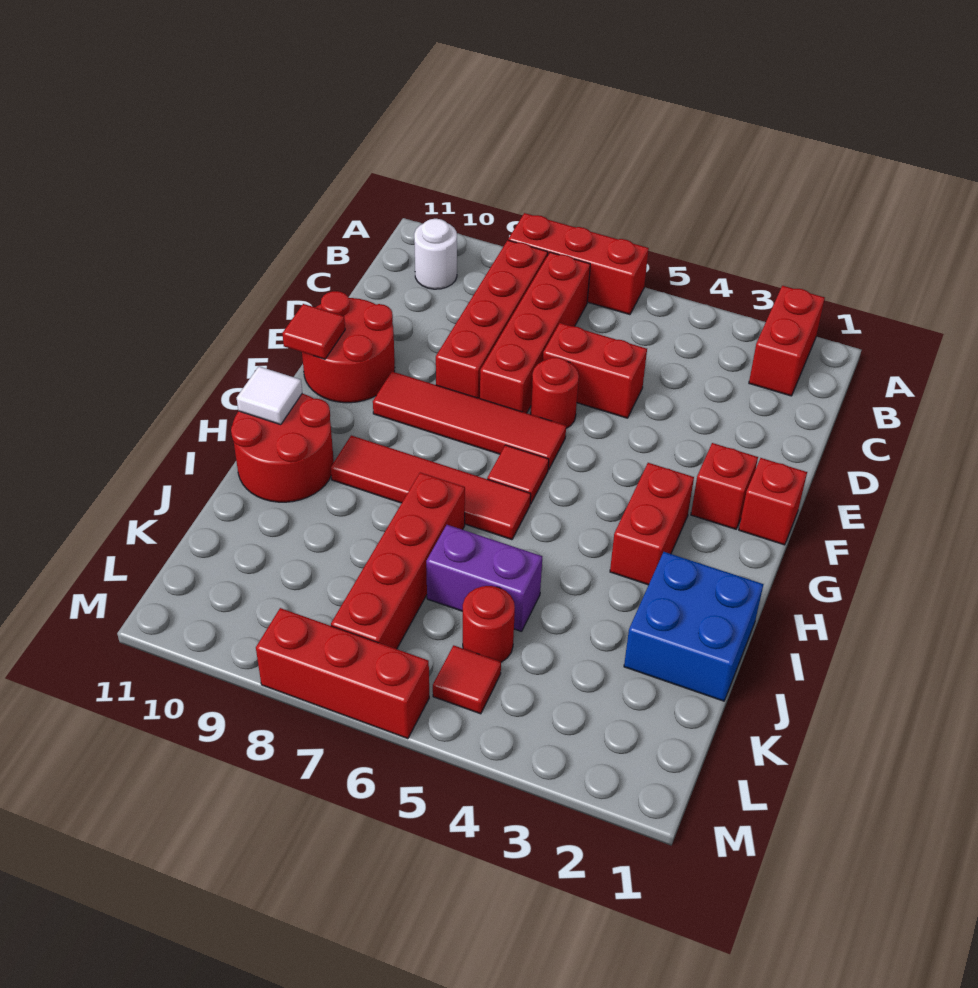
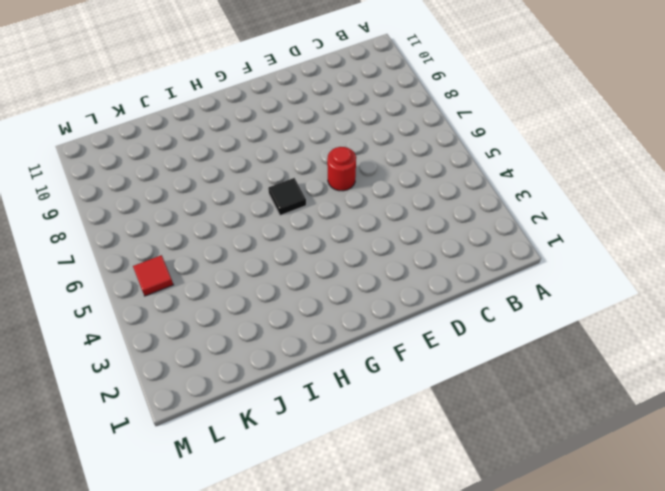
black 1x1 tile [268,178,306,215] -> red 1x1 tile [487,445,549,504]
none -> red 1x2 brick [749,286,825,396]
none -> red 1x3 brick [508,213,649,315]
none -> red 1x4 brick [480,252,590,413]

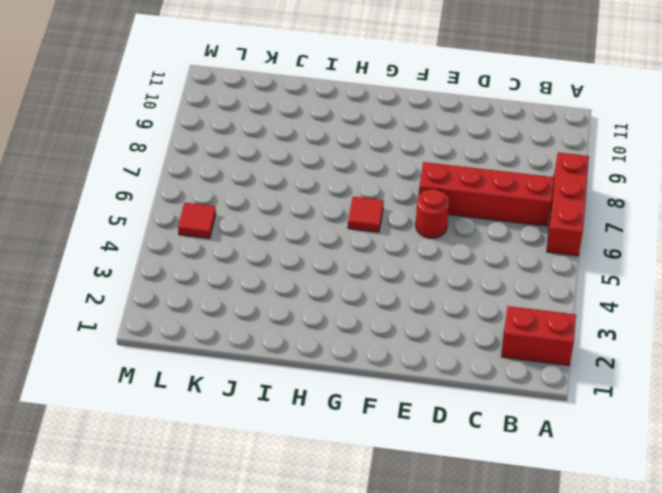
none -> red 1x4 brick [436,240,548,399]
none -> white 1x1 round brick [414,219,457,289]
none -> red 1x2 brick [543,323,647,418]

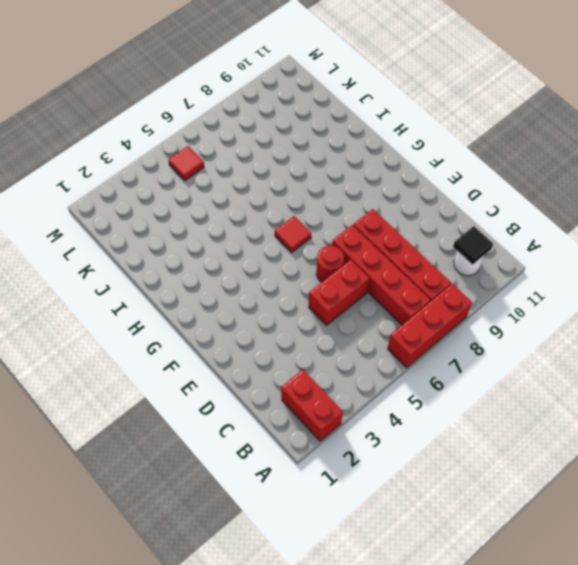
black 1x1 tile [453,226,493,264] -> none
none -> red 2x2 round brick [302,291,395,403]
none -> red 1x1 brick [739,458,807,545]
none -> red 1x1 brick [691,443,758,529]

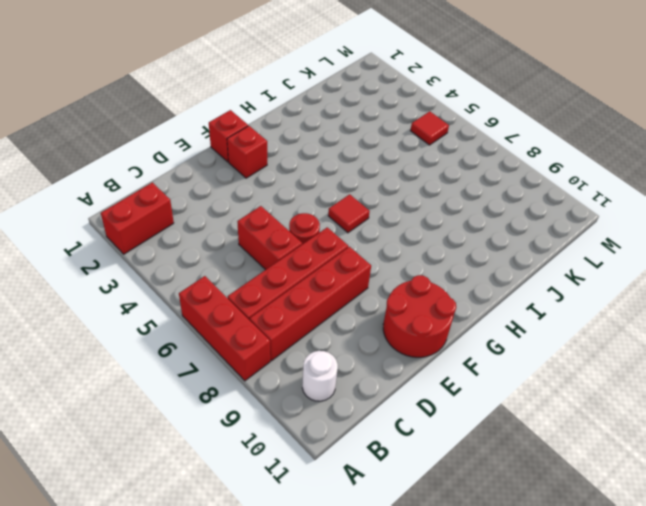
none -> red 1x4 tile [373,372,566,470]
none -> red 1x2 brick [610,463,694,585]
none -> red 1x4 tile [331,435,531,540]

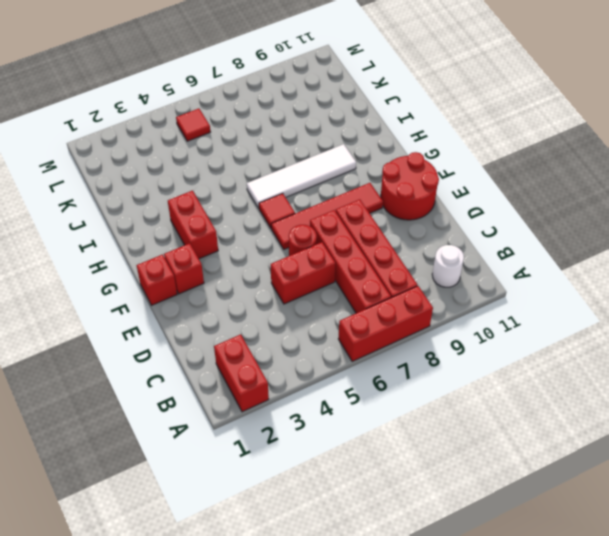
white 1x4 tile [247,144,356,208] -> red 1x4 tile [331,435,531,540]
none -> red 2x2 round brick [231,394,334,502]
none -> blue 2x2 brick [624,552,764,701]
none -> red 1x4 brick [331,473,465,649]

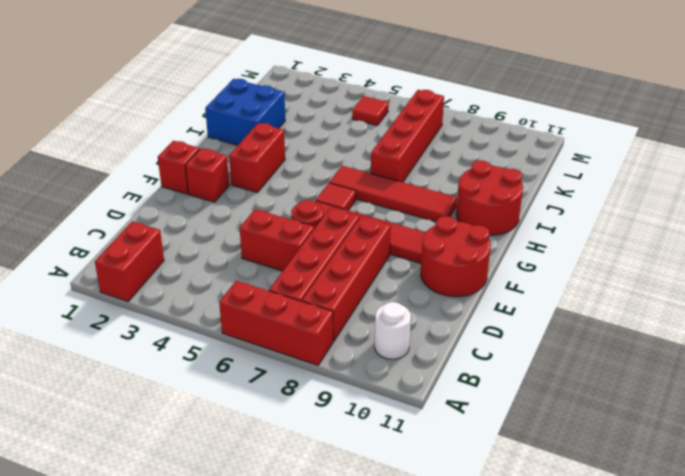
none -> purple 1x2 brick [426,525,542,632]
none -> red 1x1 round brick [463,586,515,662]
none -> red 1x3 brick [256,608,429,739]

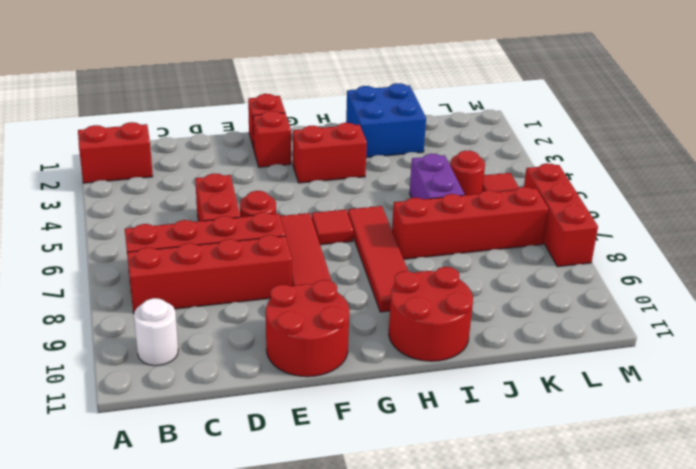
none -> red 1x3 brick [508,213,649,315]
none -> red 1x1 tile [282,304,345,359]
none -> white 1x1 tile [237,366,302,425]

